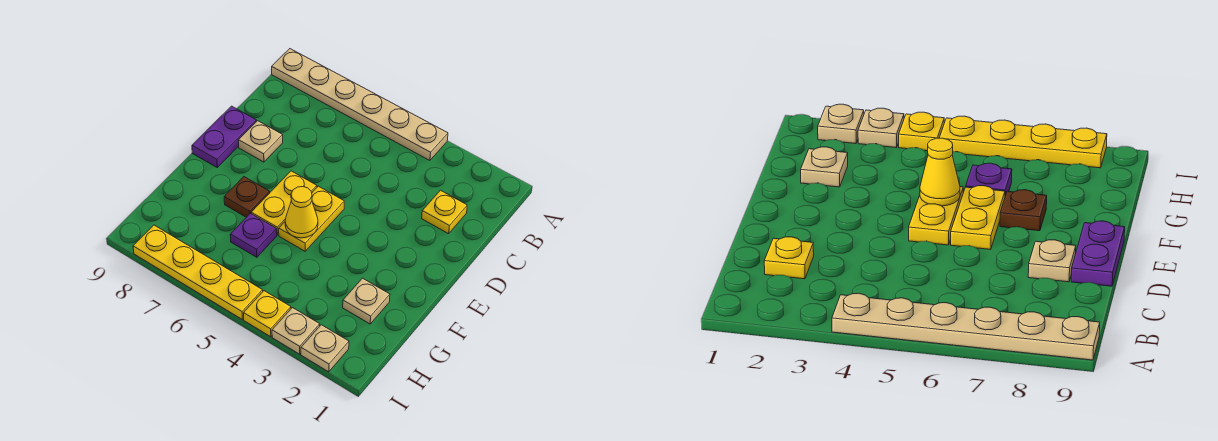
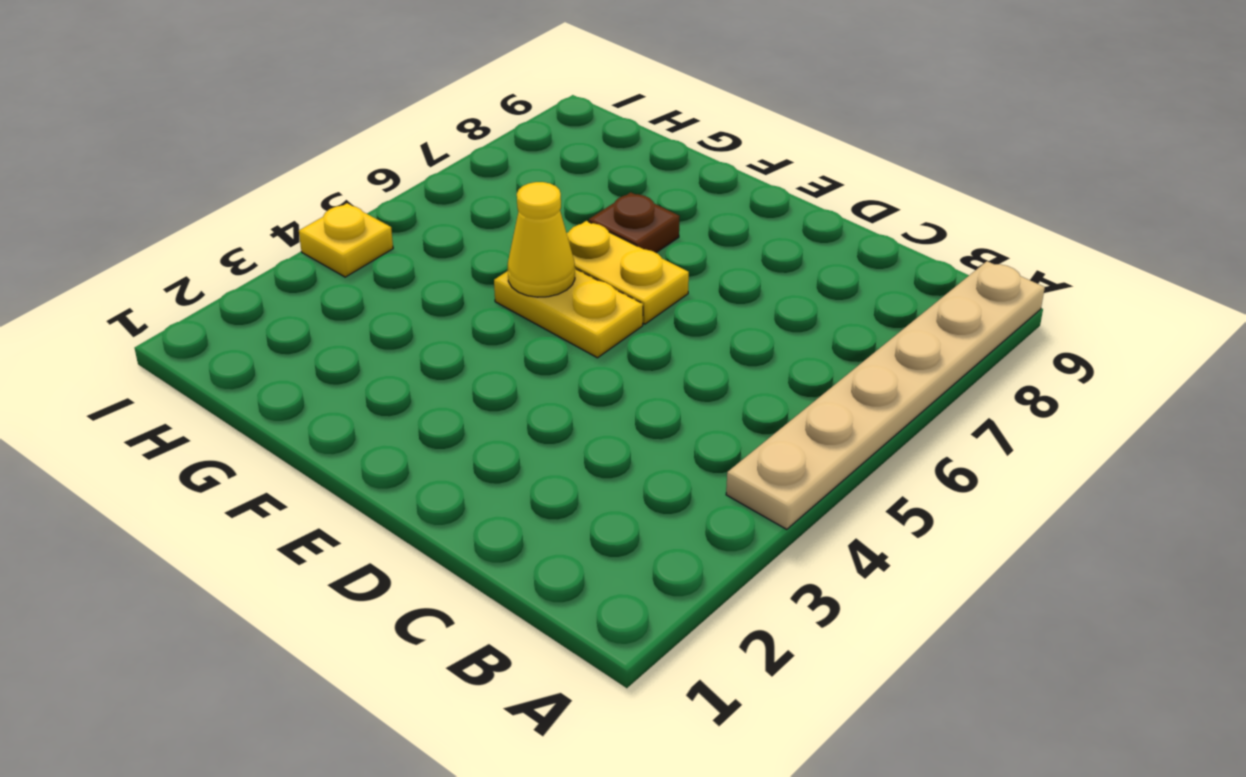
none -> yellow 1x1 plate [422,190,467,234]
none -> tan 1x1 plate [239,121,283,162]
none -> purple 1x2 plate [192,106,256,167]

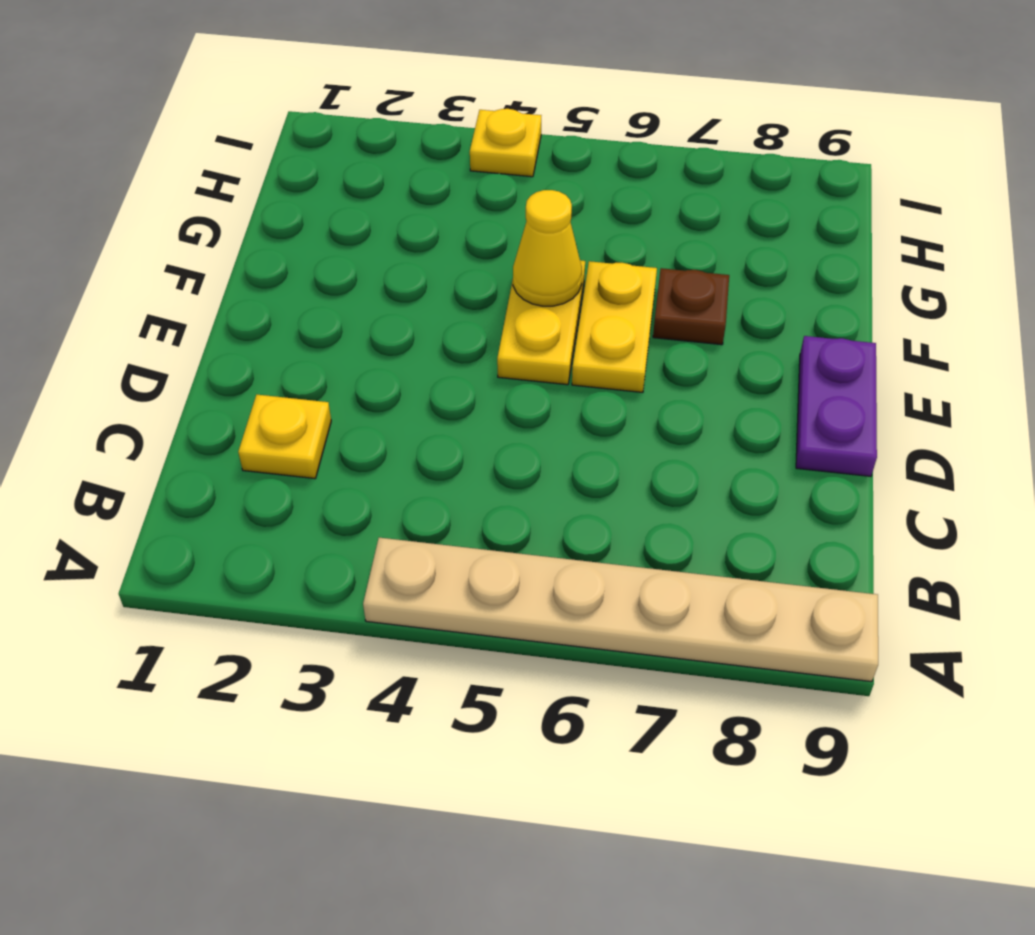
none -> tan 1x1 plate [239,121,283,162]
none -> tan 1x1 plate [343,278,390,324]
none -> purple 1x1 plate [230,213,277,257]

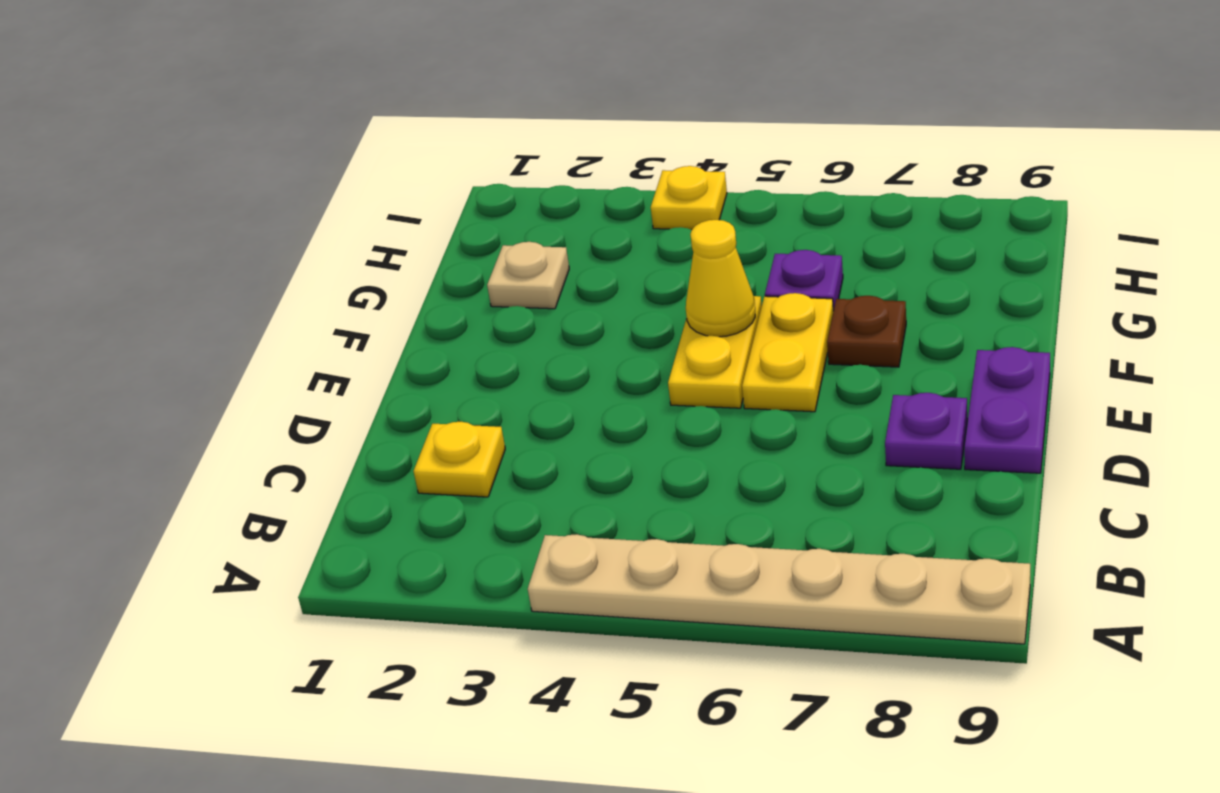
purple 1x1 plate [885,393,967,469] -> tan 1x1 plate [239,121,283,162]
none -> tan 1x1 plate [301,325,349,372]
none -> tan 1x1 plate [272,308,320,354]
none -> yellow 1x4 plate [133,225,263,319]

